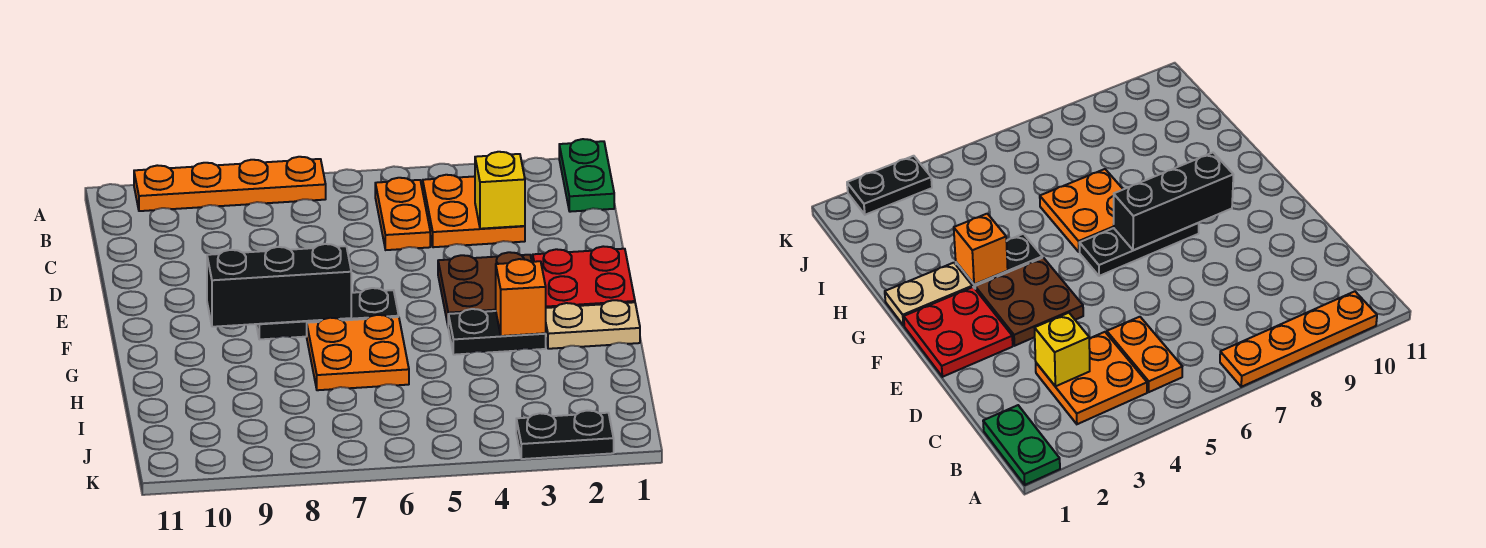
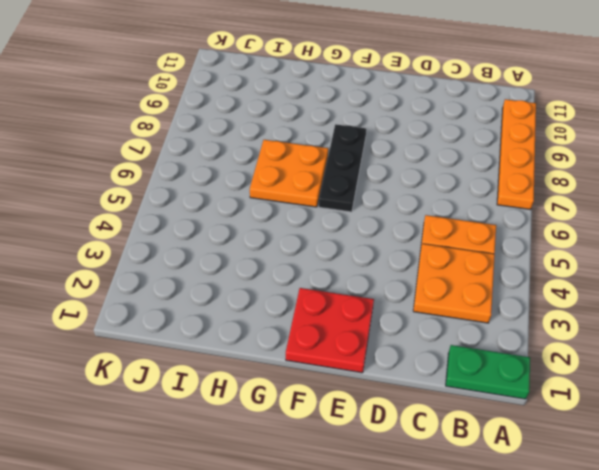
none -> brown 2x2 plate [438,252,532,324]
none -> tan 1x2 plate [545,300,640,349]
none -> black 1x2 plate [448,309,546,355]

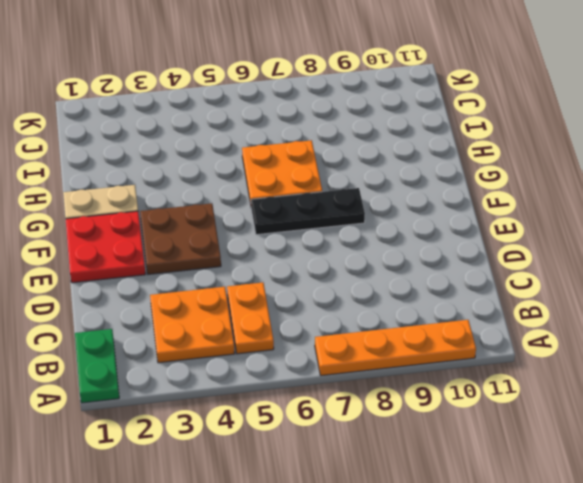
none -> black 1x2 plate [448,309,546,355]
none -> black 1x2 plate [516,411,614,459]
none -> yellow 1x1 brick [475,152,525,229]

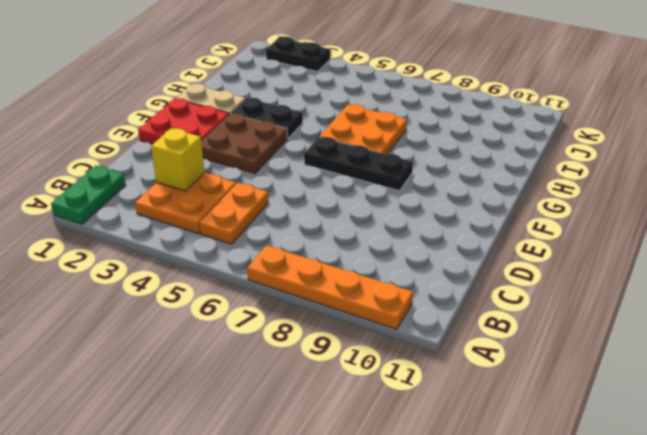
none -> black 1x3 brick [207,244,351,327]
none -> orange 1x1 brick [496,259,546,336]

